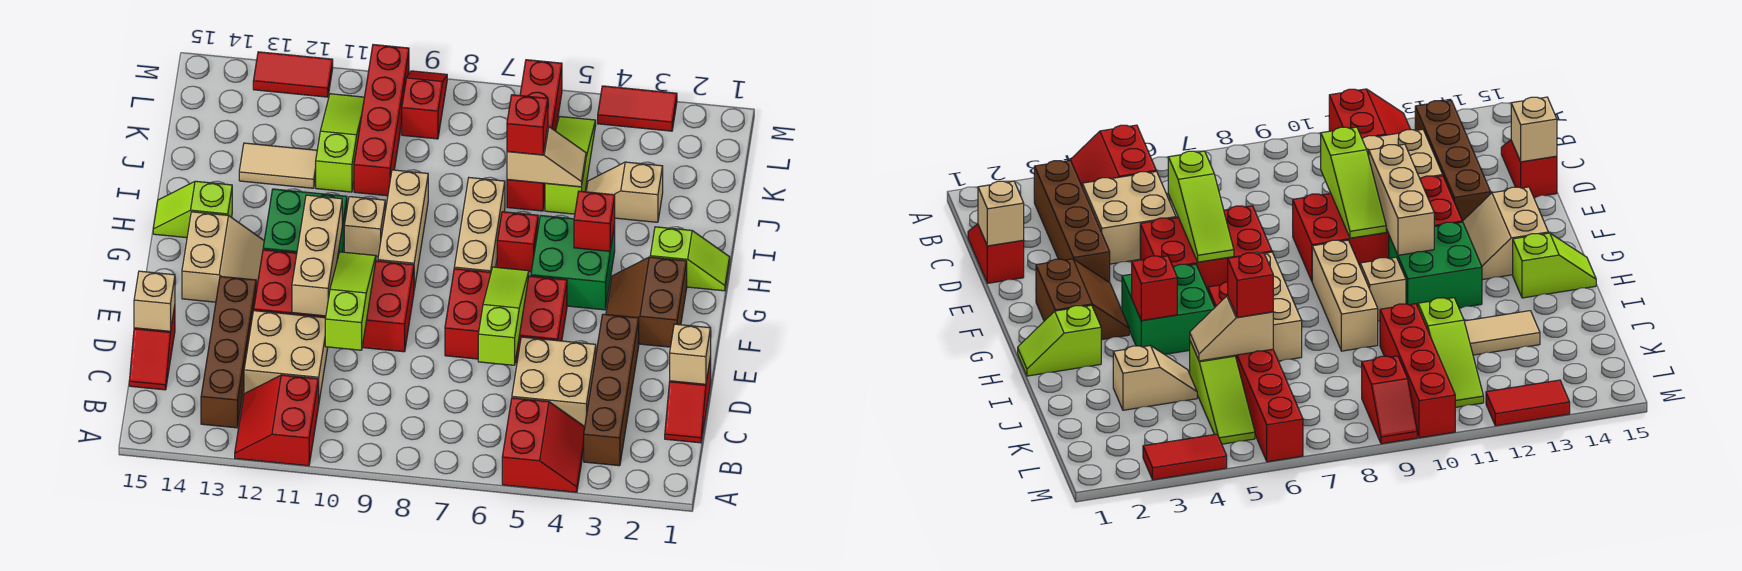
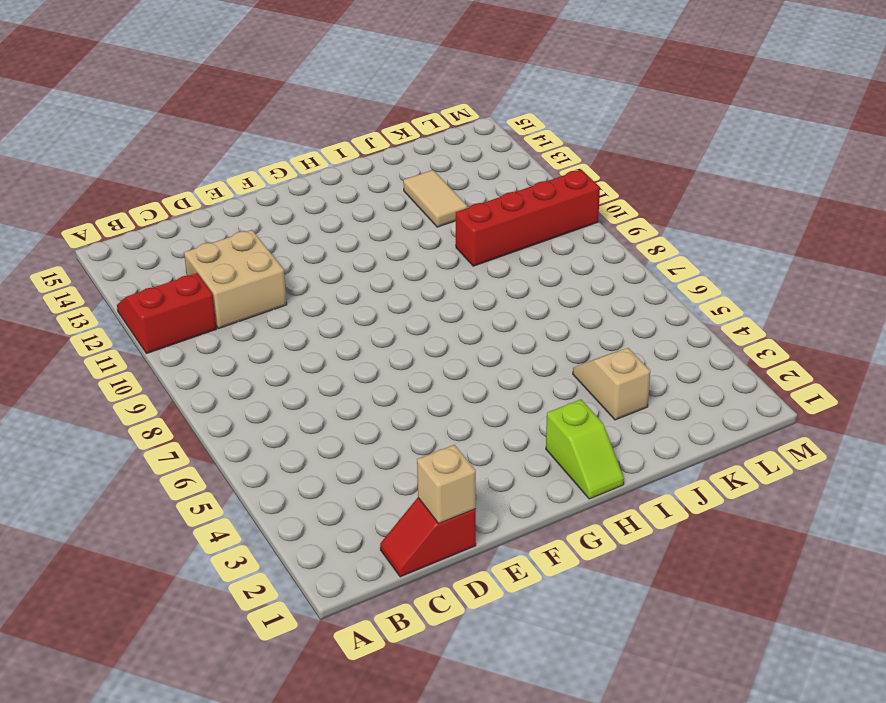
none -> red 2x2 slope [502,398,585,492]
none -> brown 1x4 brick [584,314,639,466]
none -> brown 1x4 brick [201,276,256,428]
none -> tan 2x2 brick [512,337,596,427]

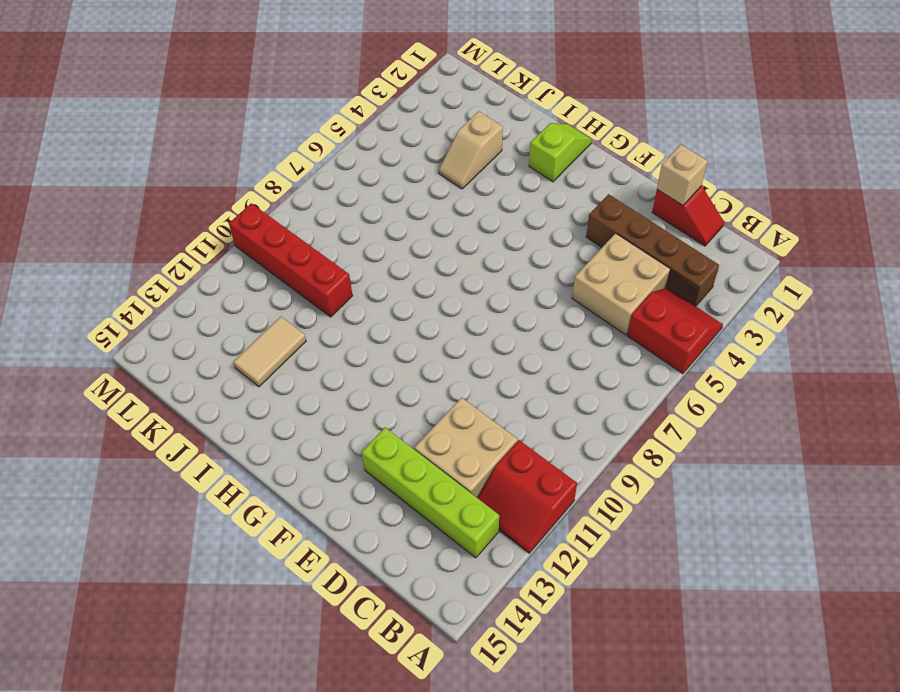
lime 1x4 brick [361,428,499,558] -> brown 1x4 brick [201,276,256,428]
none -> red 1x2 slope [129,306,175,390]
none -> red 2x3 brick [445,269,567,363]
none -> red 2x4 brick [254,250,414,352]
none -> brown 2x2 slope [606,257,687,347]

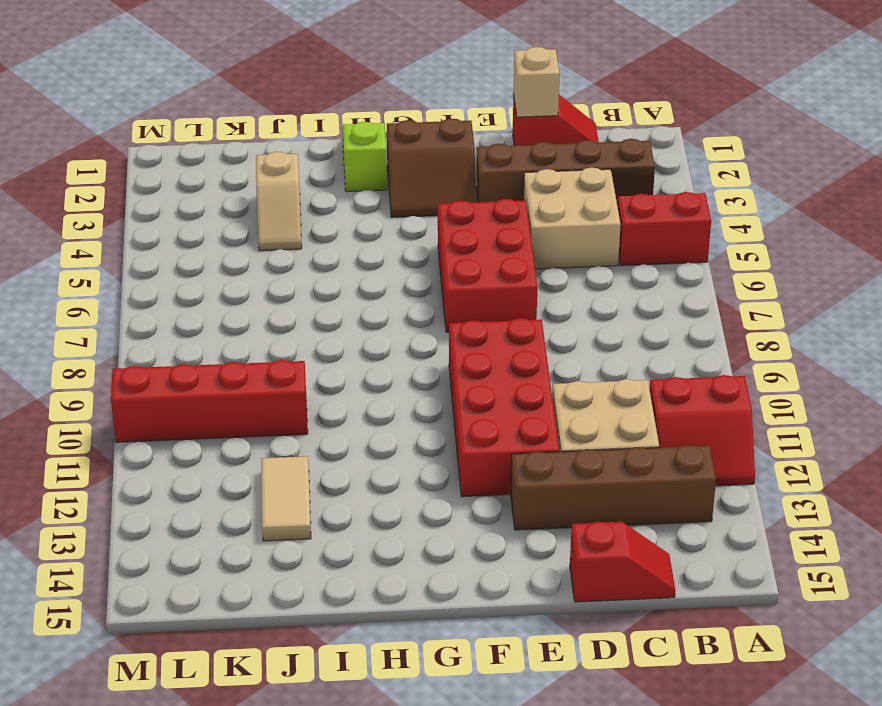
none -> tan 2x2 slope [182,212,264,302]
none -> green 2x2 brick [531,215,615,310]
none -> tan 1x3 brick [454,178,505,272]
none -> tan 1x3 brick [378,170,428,289]

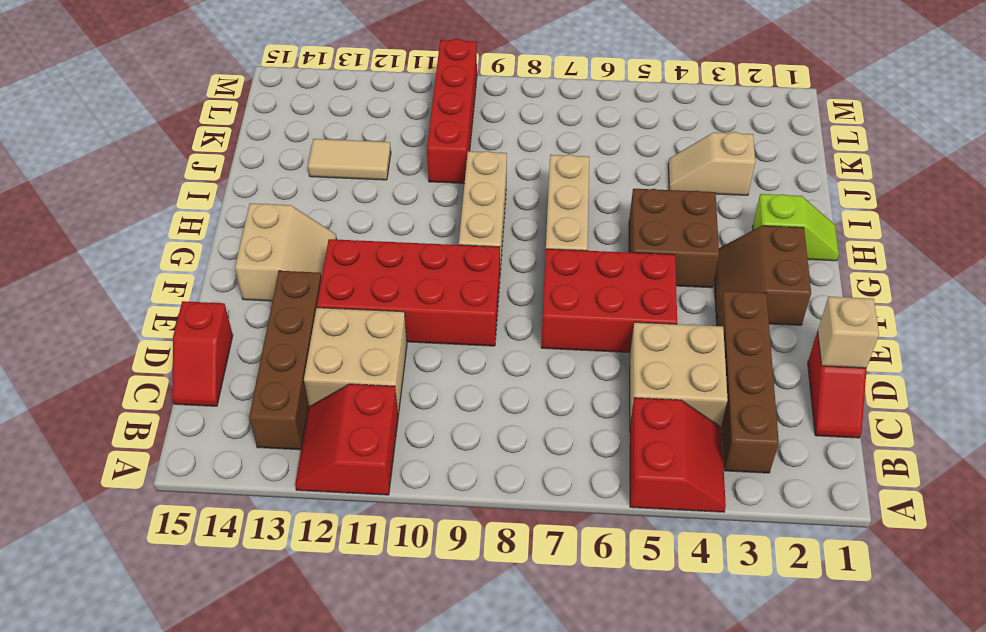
brown 2x2 brick [629,189,719,288] -> green 2x2 brick [531,215,615,310]
none -> green 2x2 brick [263,189,347,256]
none -> red 1x1 brick [497,212,538,272]
none -> tan 1x1 brick [344,197,385,256]
none -> lime 1x2 slope [153,181,232,238]

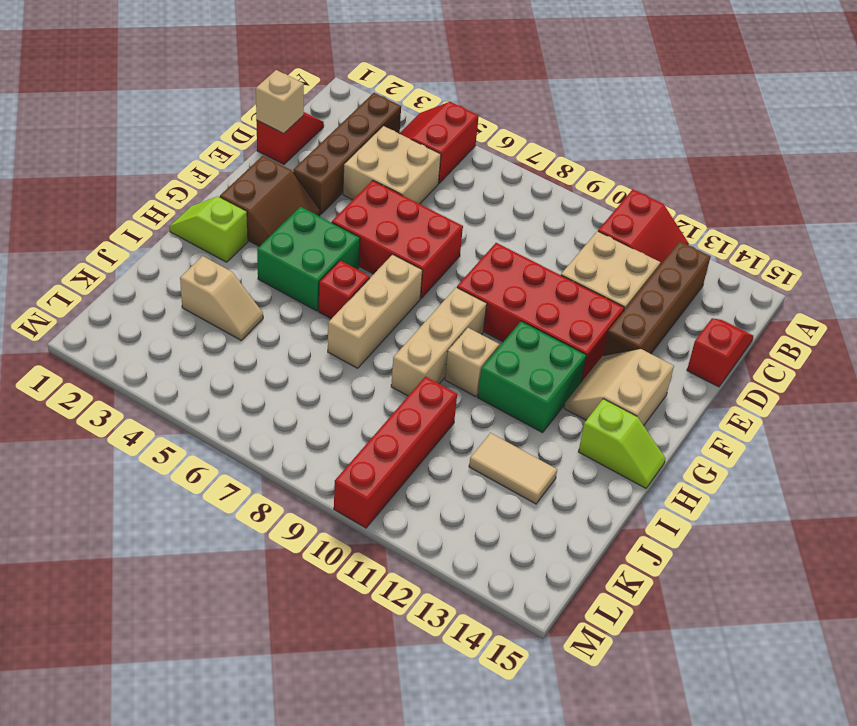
none -> lime 1x3 slope [545,116,596,214]
none -> red 1x4 brick [507,60,562,211]
none -> lime 1x3 slope [316,94,364,192]
none -> red 1x2 slope [402,71,447,139]

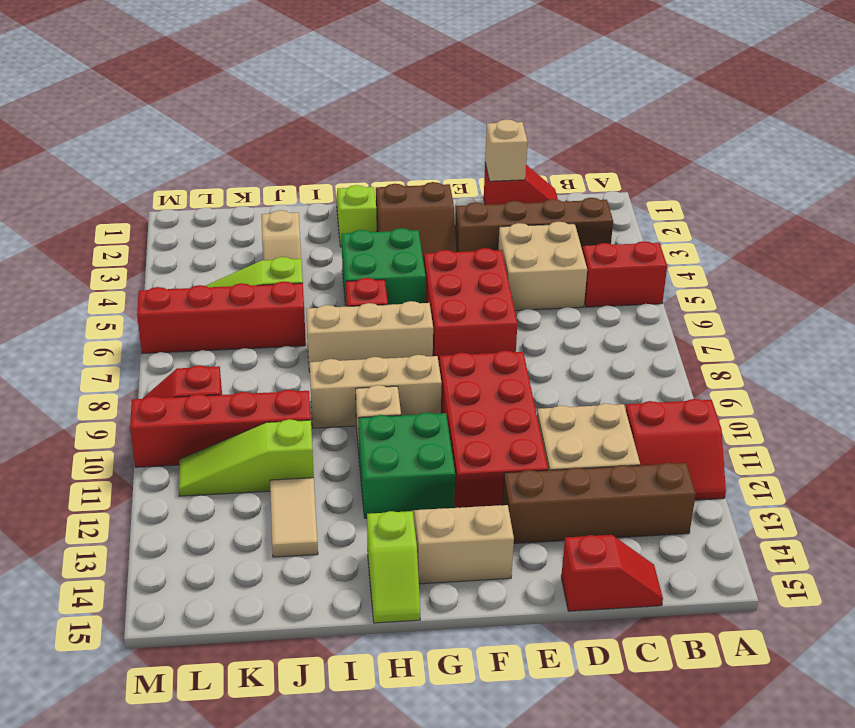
none -> red 1x2 tile [598,86,677,131]
none -> red 1x2 tile [253,52,333,97]
none -> lime 1x3 slope [478,267,529,365]
none -> lime 1x3 slope [325,252,376,350]

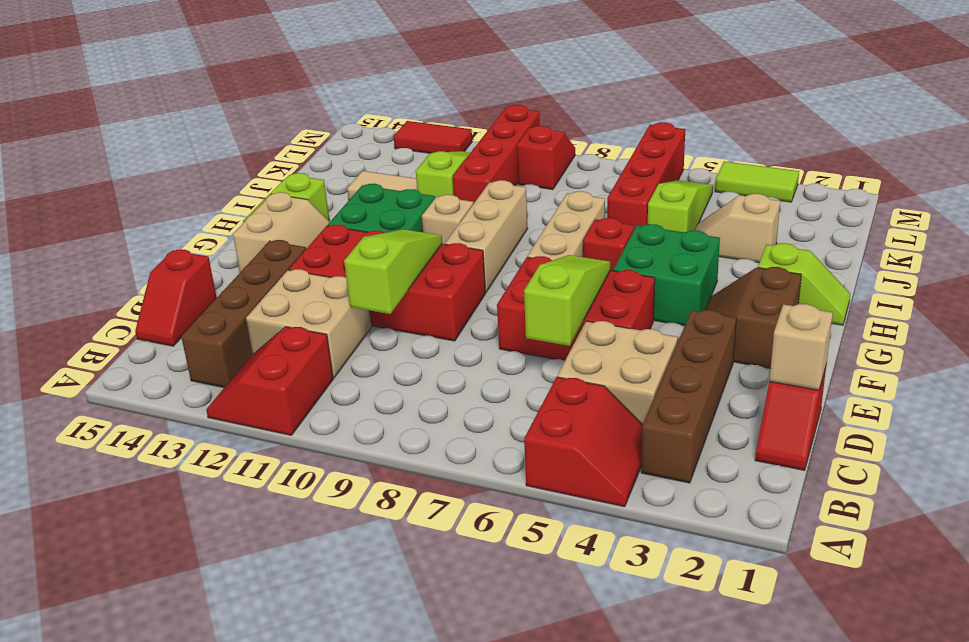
lime 1x2 tile [715,161,799,202] -> red 1x2 tile [598,86,677,131]
none -> tan 1x1 brick [134,271,175,331]
none -> tan 1x3 brick [292,195,342,316]
none -> red 1x1 brick [574,191,615,251]
none -> tan 1x2 slope [507,126,586,187]

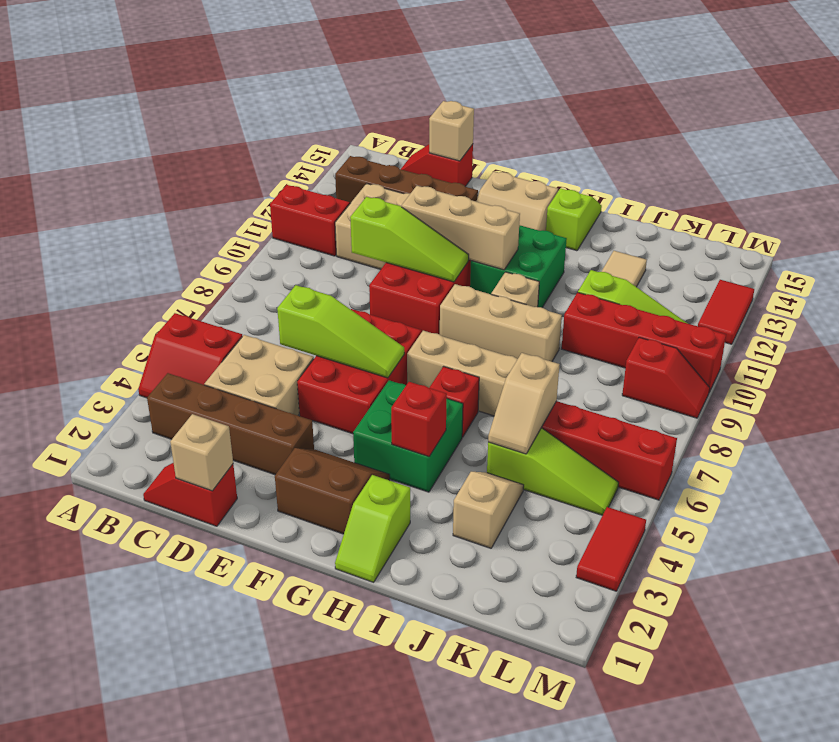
none -> red 1x1 brick [507,95,548,155]

